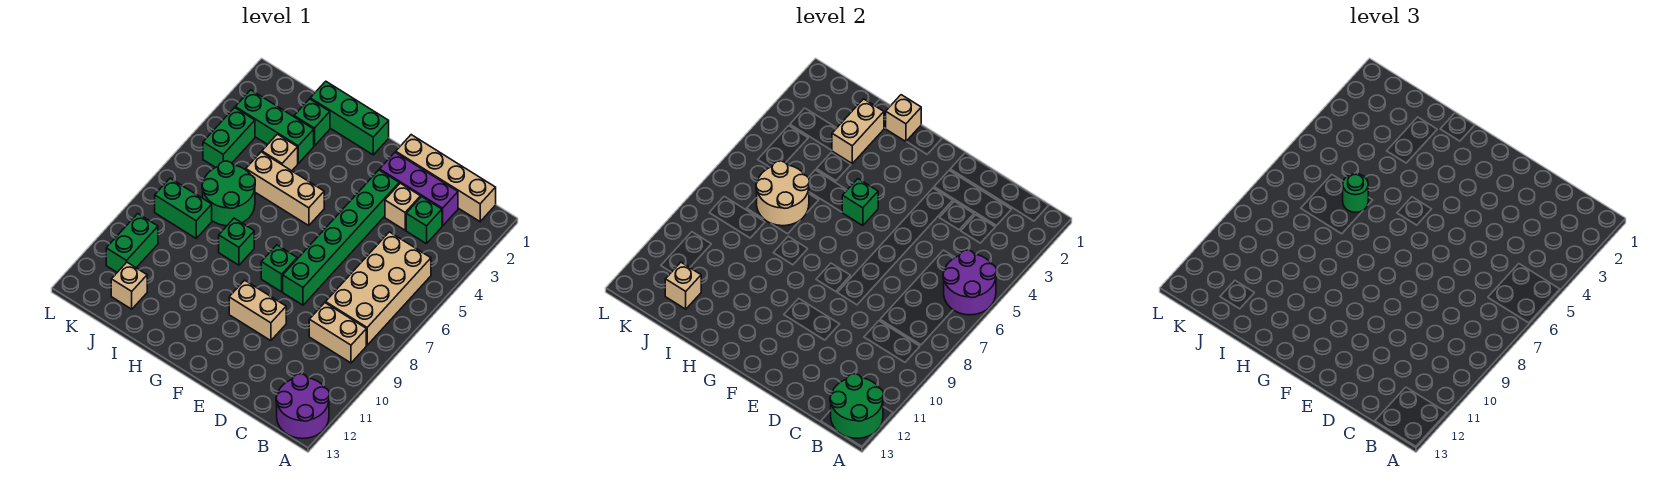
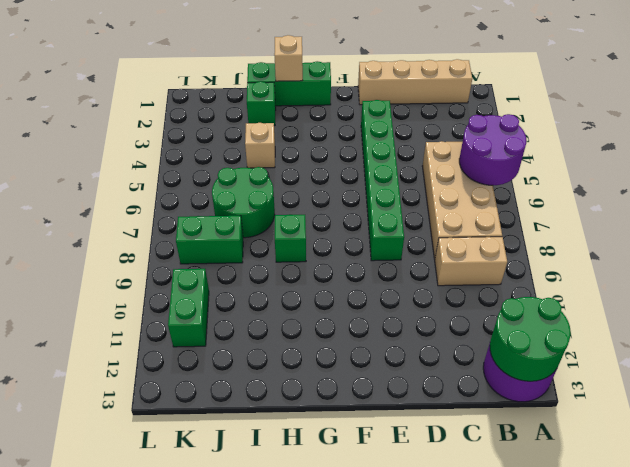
none -> purple 1x3 brick [380,152,458,226]
none -> green 1x1 brick [406,197,442,244]
none -> tan 1x1 brick [385,183,421,230]

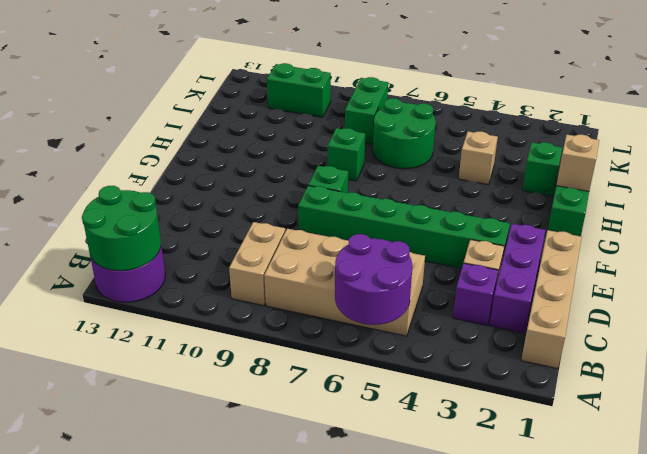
purple 1x1 brick [453,263,498,325] -> green 1x1 brick [406,197,442,244]
none -> tan 1x2 brick [229,280,286,341]
none -> tan 1x3 brick [246,152,324,226]
none -> green 1x3 brick [235,90,314,163]

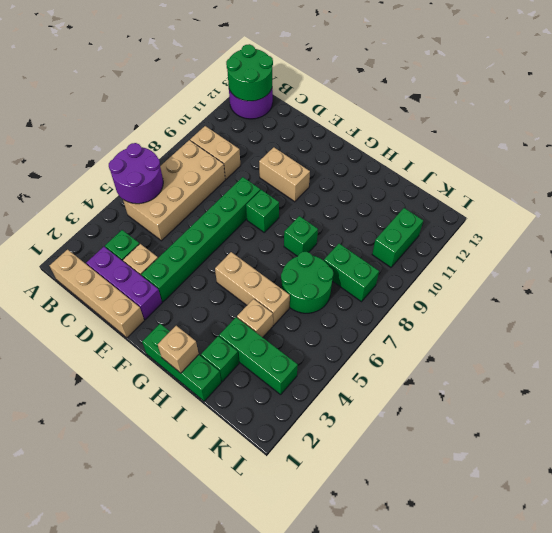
none -> tan 1x1 brick [111,262,147,309]
none -> green 1x2 brick [203,108,255,168]
none -> green 1x1 brick [842,179,878,226]

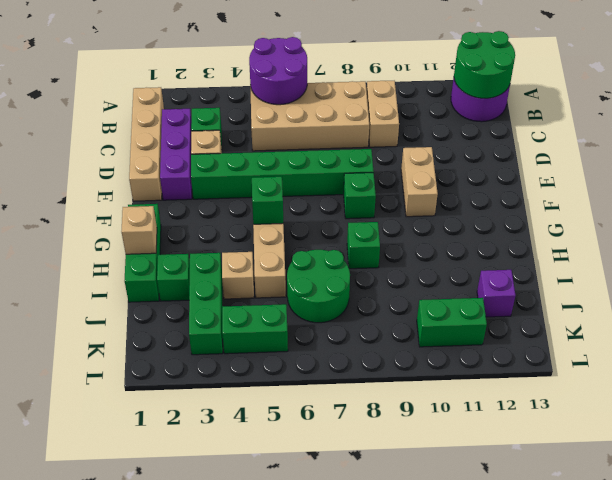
purple 1x1 brick [477,270,515,317] -> tan 1x1 brick [111,262,147,309]
none -> green 1x2 brick [155,178,212,238]
none -> tan 1x2 brick [832,99,884,163]
none -> tan 2x2 round brick [756,161,809,226]

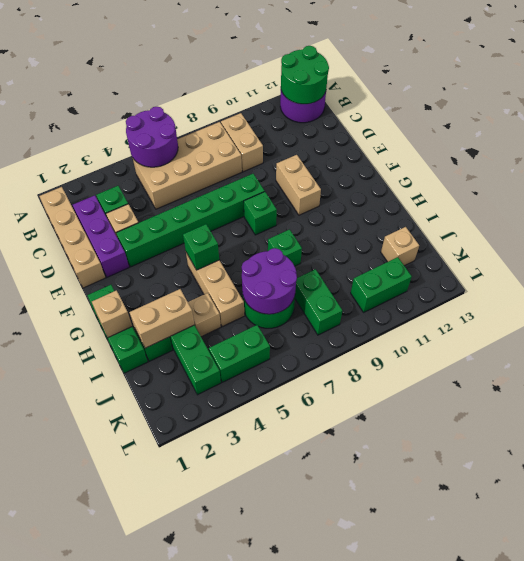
purple 2x2 round brick [242,248,297,314] -> tan 2x2 round brick [756,161,809,226]
none -> tan 1x1 brick [665,262,701,309]
none -> green 1x1 round brick [1343,174,1368,212]

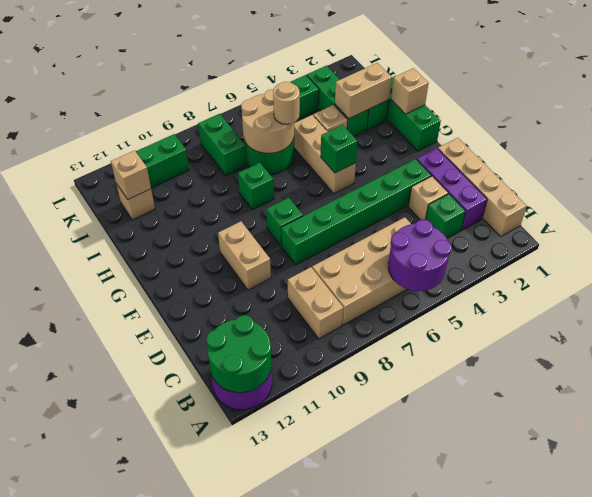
tan 1x1 round brick [273,82,300,124] -> green 1x1 round brick [1343,174,1368,212]

